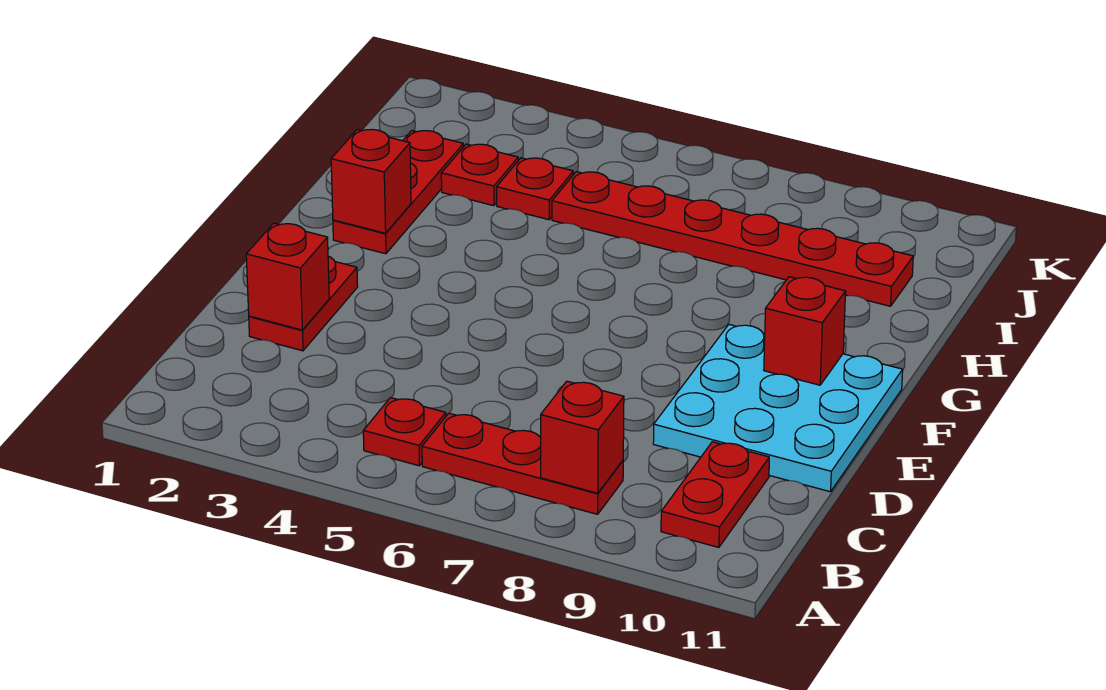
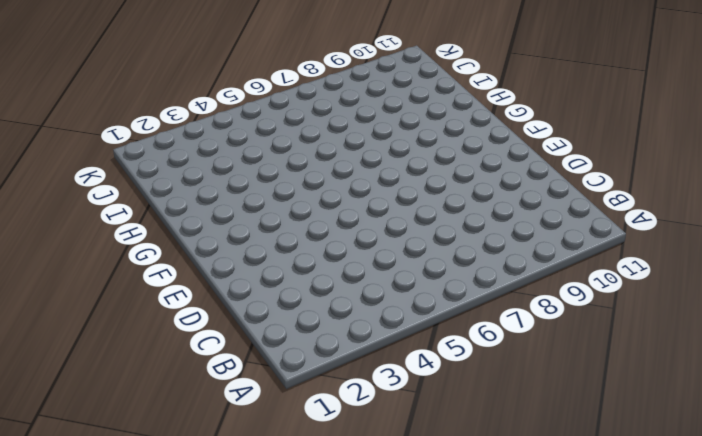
none -> red 1x1 plate [363,398,446,466]
none -> red 1x3 plate [422,413,623,514]
none -> red 1x2 plate [661,442,769,547]

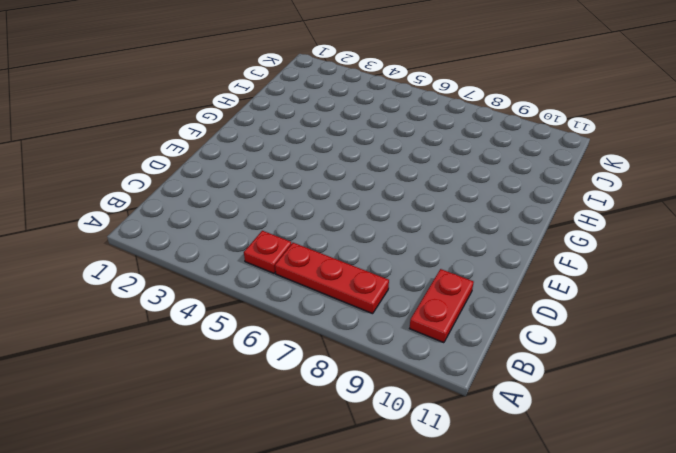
none -> red 1x2 plate [249,256,358,351]
none -> cyan 3x3 plate [653,325,903,492]
none -> red 1x3 plate [333,131,463,254]

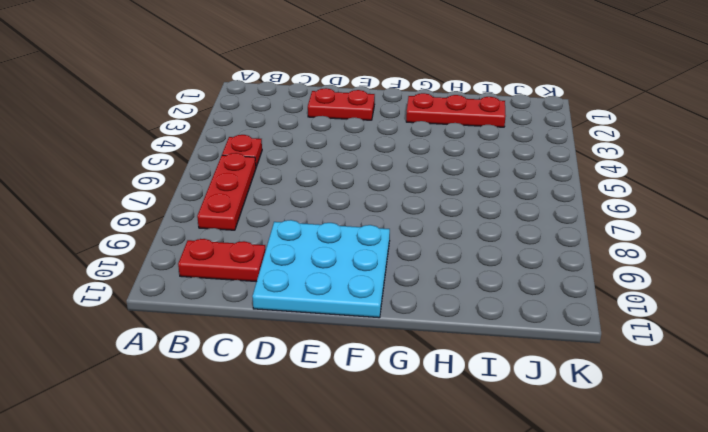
none -> red 1x1 plate [441,144,518,206]
none -> red 1x1 plate [497,158,573,220]
none -> red 1x6 plate [552,172,913,306]

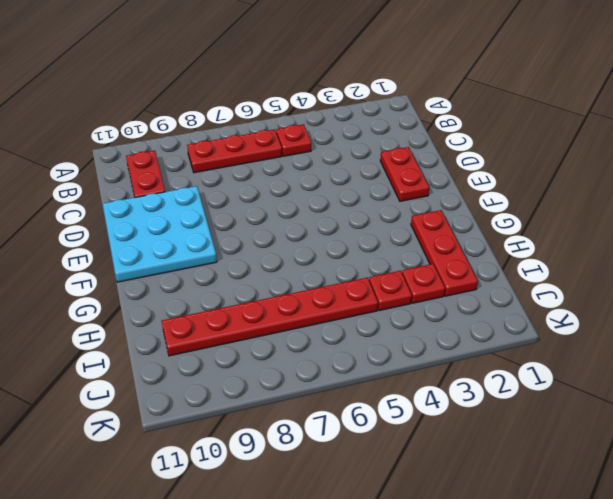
none -> red 1x1 brick [541,381,624,493]
none -> red 1x1 brick [246,223,329,330]
none -> red 1x1 brick [764,277,846,385]

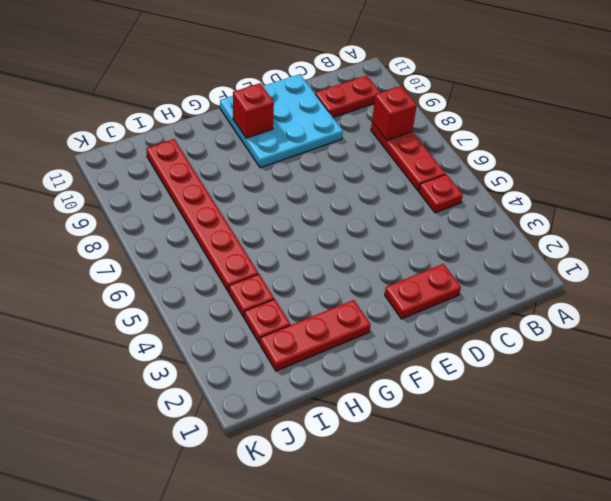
none -> red 1x1 brick [246,223,329,330]
none -> red 1x1 brick [331,129,411,233]

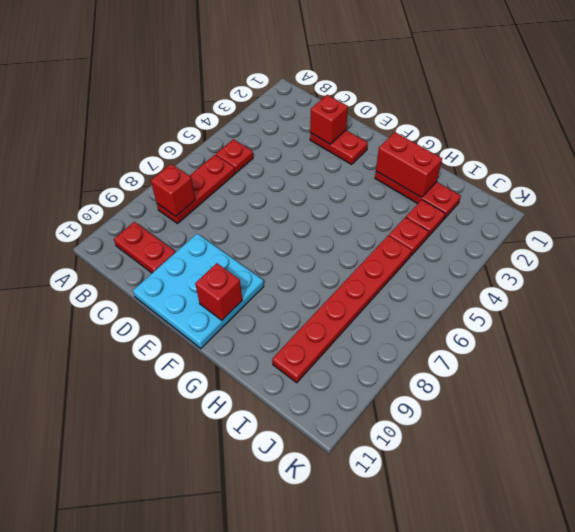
red 1x2 brick [376,132,442,197] -> red 1x1 brick [331,129,411,233]

